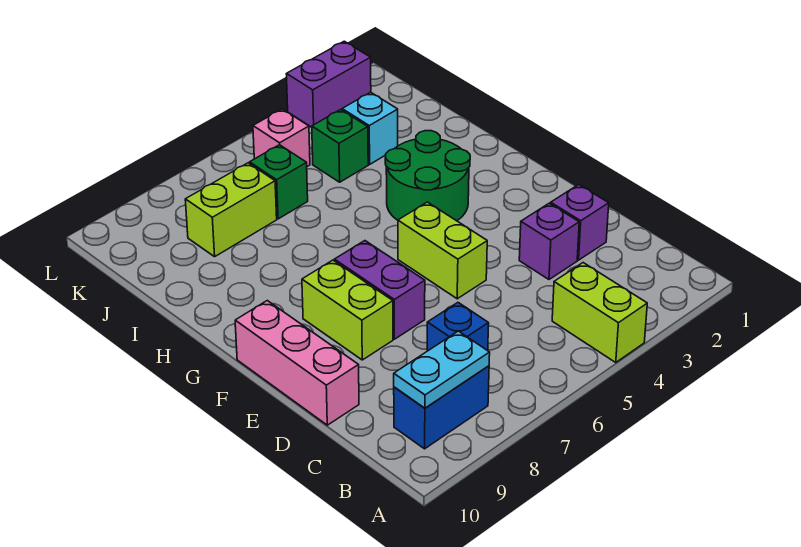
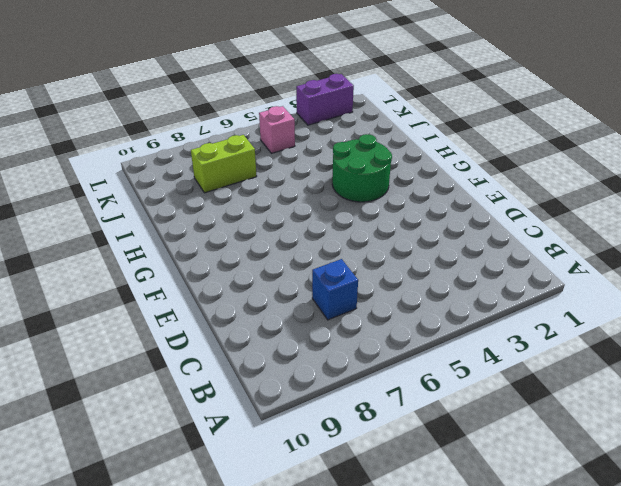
none -> lime 1x2 brick [552,263,647,362]
none -> blue 1x2 brick [394,366,489,449]
none -> purple 1x1 brick [551,185,609,260]

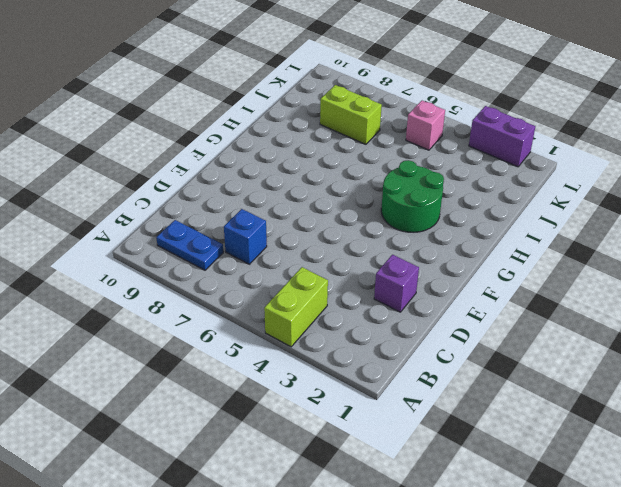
blue 1x2 plate [156,220,223,270] -> blue 1x2 brick [394,366,489,449]
none -> purple 1x1 brick [519,203,579,279]
none -> pink 1x3 brick [235,301,359,425]
none -> lime 1x2 brick [398,202,487,299]

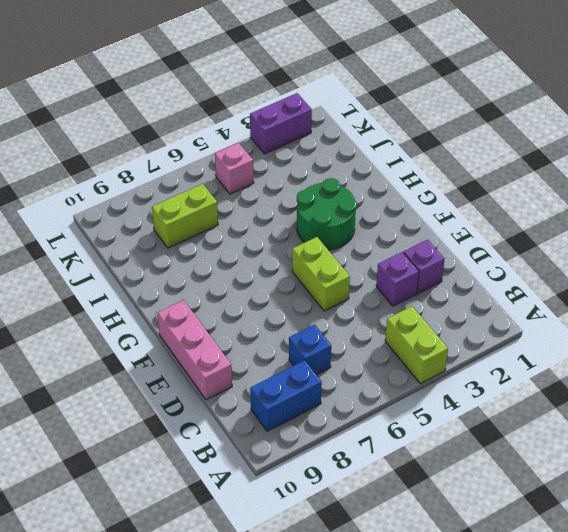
none -> purple 1x2 brick [334,241,425,339]
none -> lime 1x2 brick [302,260,393,360]
none -> cyan 1x1 brick [342,92,398,164]

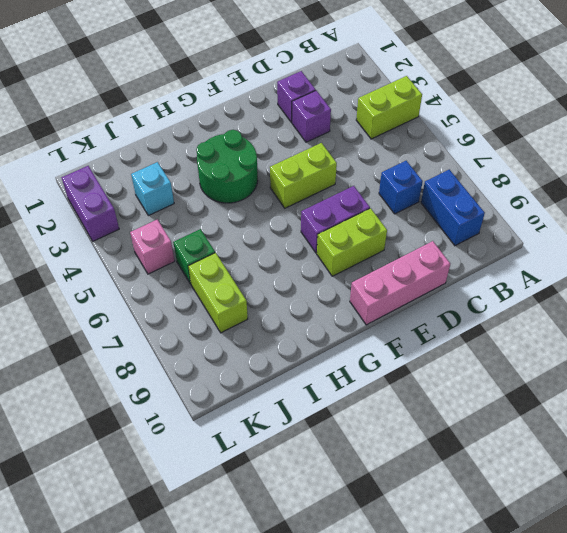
none -> green 1x1 brick [312,110,368,182]
none -> cyan 1x2 plate [394,331,490,408]

